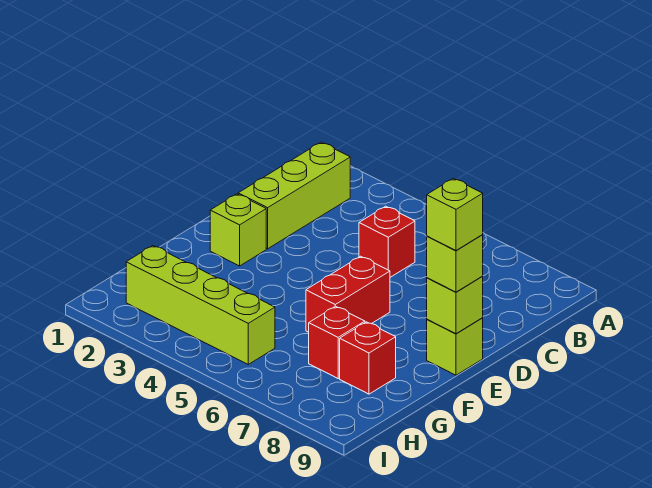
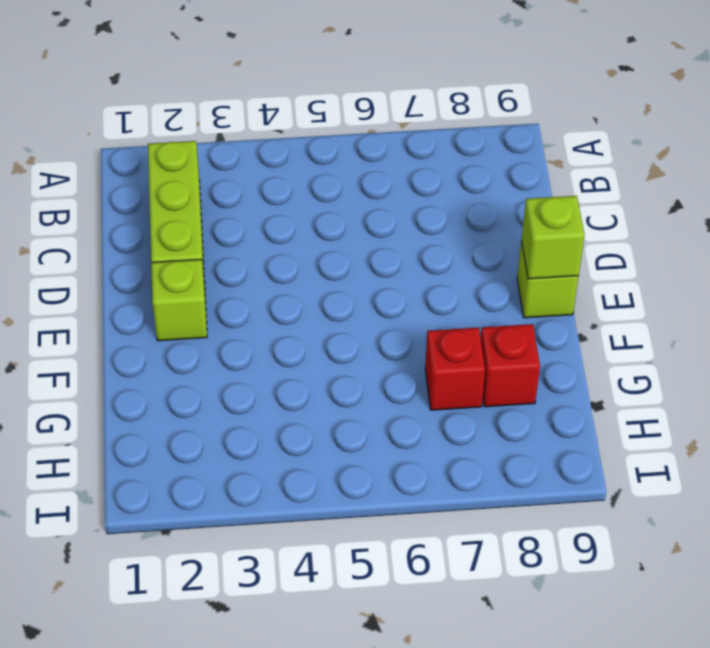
none -> red 1x1 brick [359,206,415,277]
none -> red 1x2 brick [306,256,390,332]

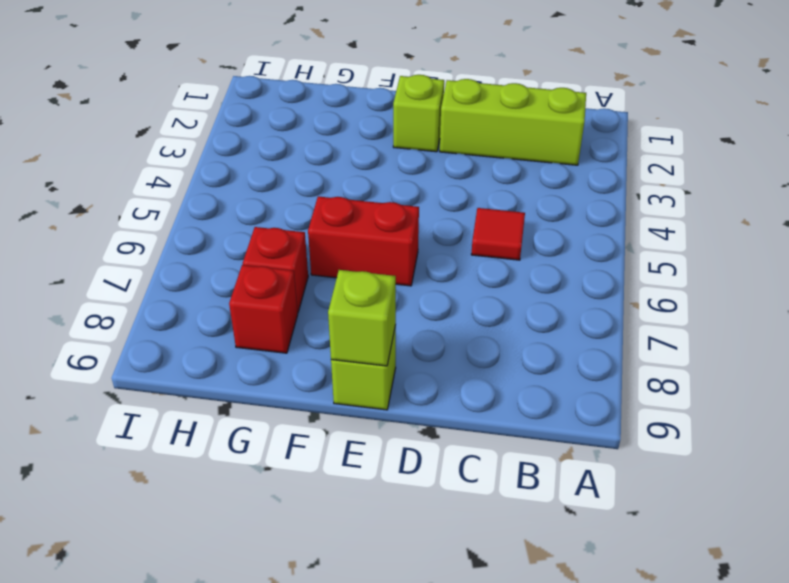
red 1x1 tile [471,208,525,260] -> red 1x1 brick [359,206,415,277]
none -> lime 1x4 brick [126,246,275,364]
none -> lime 1x1 brick [427,235,483,292]

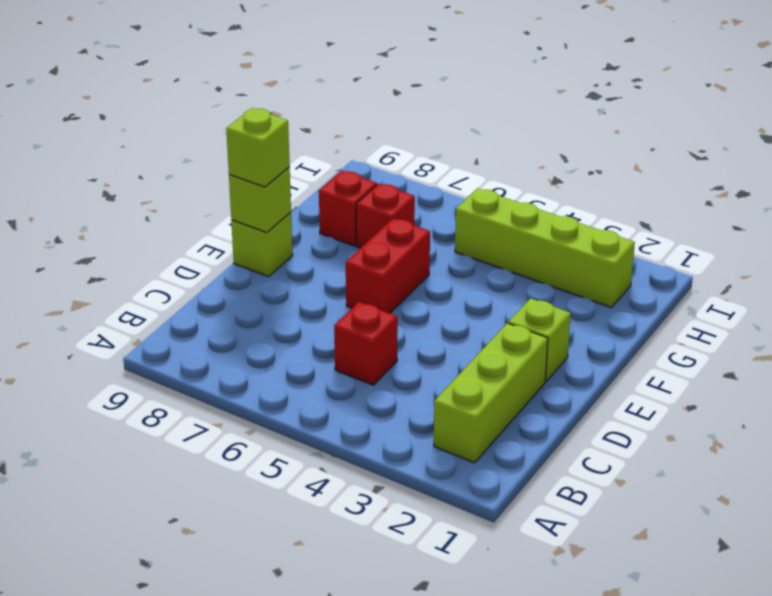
none -> lime 1x1 brick [427,178,483,250]

